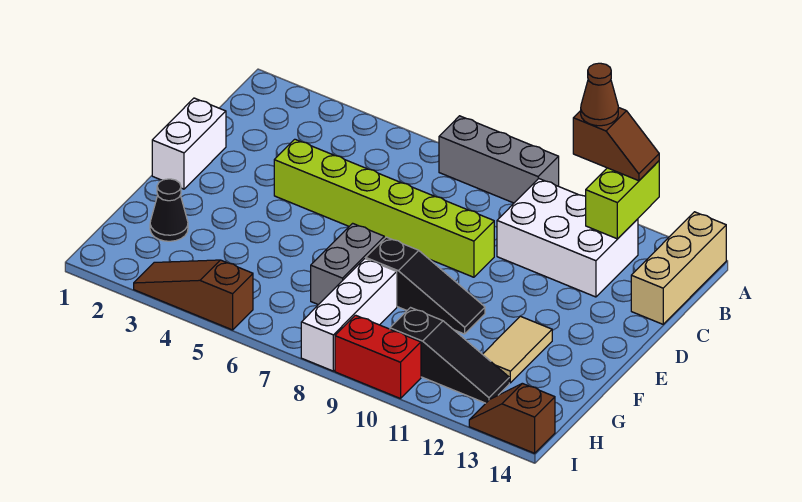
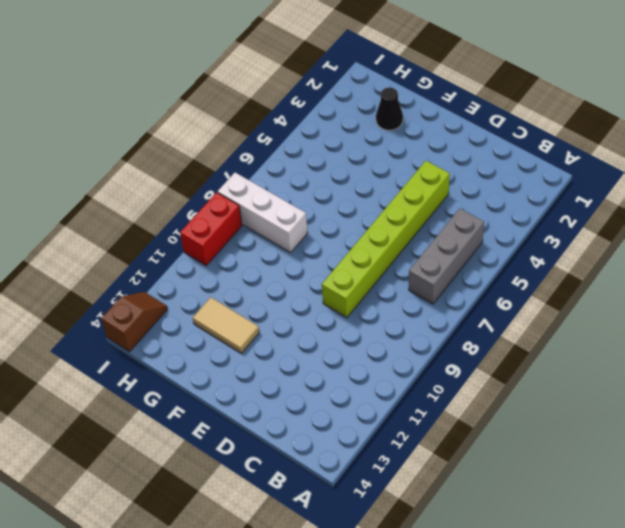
grey 1x3 brick [409,208,484,304] -> grey 1x3 brick moved to [439,116,559,203]
none -> tan 1x3 brick [631,212,726,324]
none -> white 2x3 brick [497,179,638,297]
none -> white 1x2 brick [152,98,226,189]

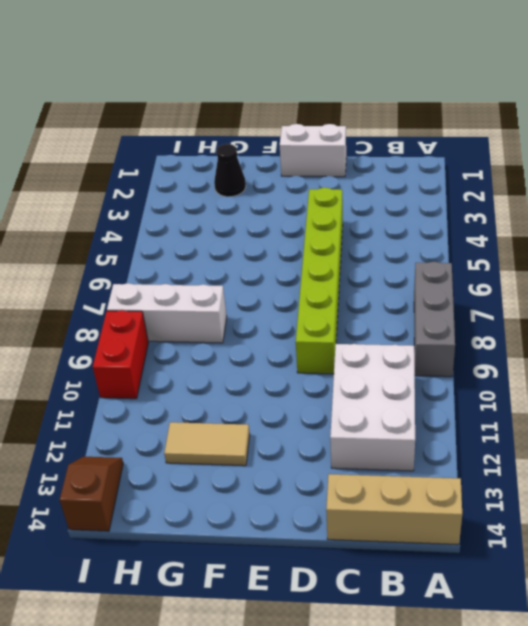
none -> grey 1x2 brick [311,223,384,305]
none -> black 1x3 slope [366,237,485,334]
none -> black 1x3 slope [390,308,509,403]

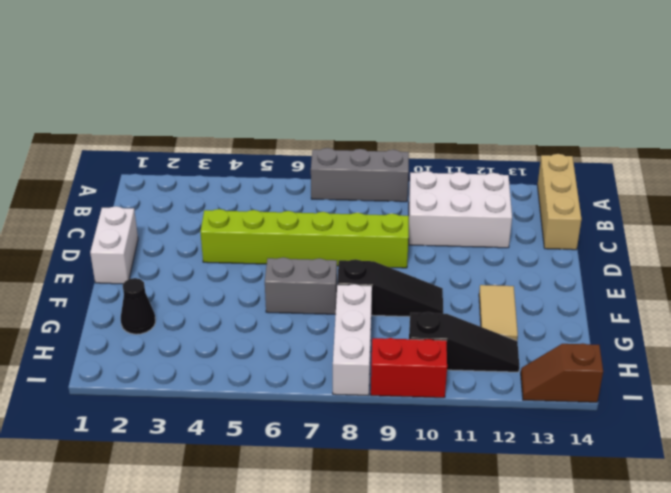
grey 1x2 brick [265,257,337,314] -> grey 1x2 brick turned to [311,223,384,305]
none -> brown 1x3 slope [134,260,253,330]
none -> lime 1x2 brick [586,161,659,239]
none -> brown 1x2 slope [573,107,659,181]

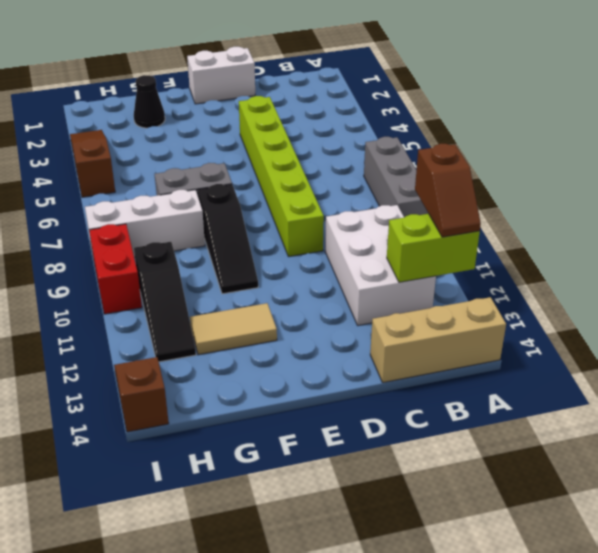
none -> brown 1x1 cone [581,63,618,126]

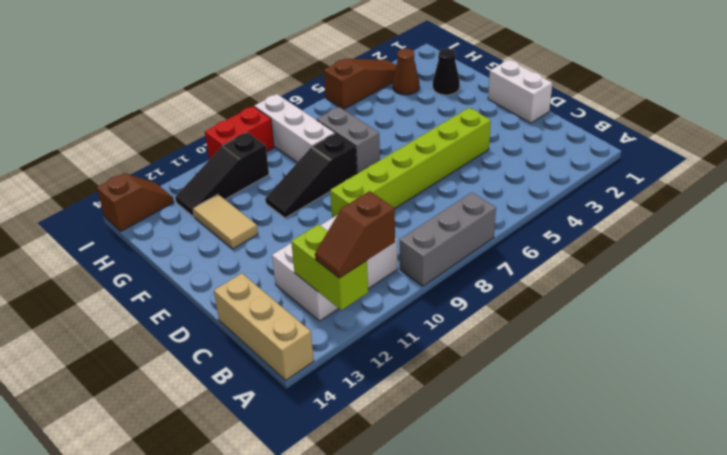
brown 1x1 cone [393,49,419,95] -> brown 1x1 cone moved to [581,63,618,126]

